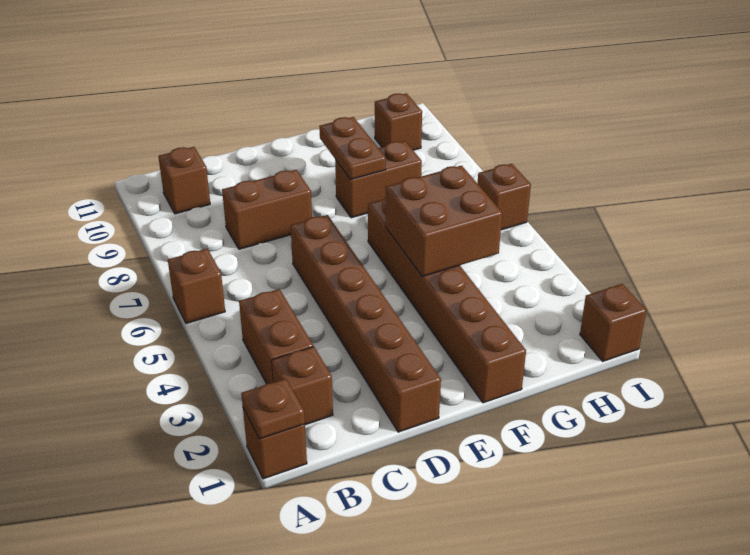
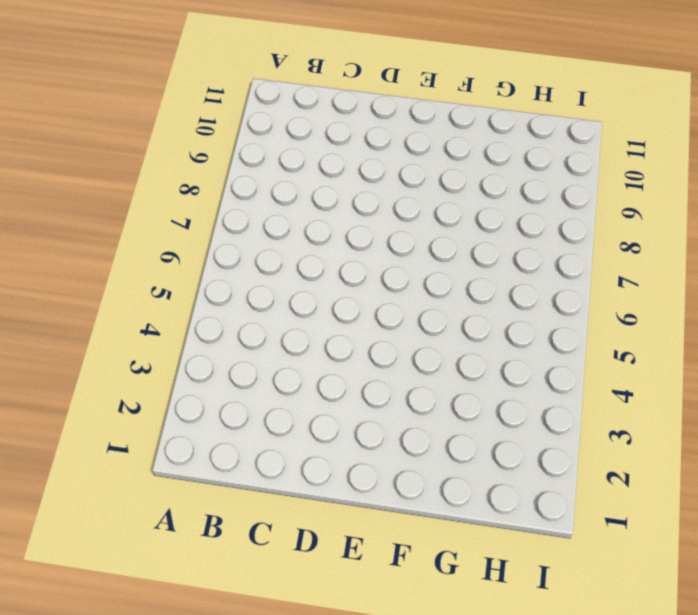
none -> brown 1x1 brick [243,408,307,479]
none -> brown 1x1 brick [168,249,225,323]
none -> brown 1x1 brick [272,346,333,425]

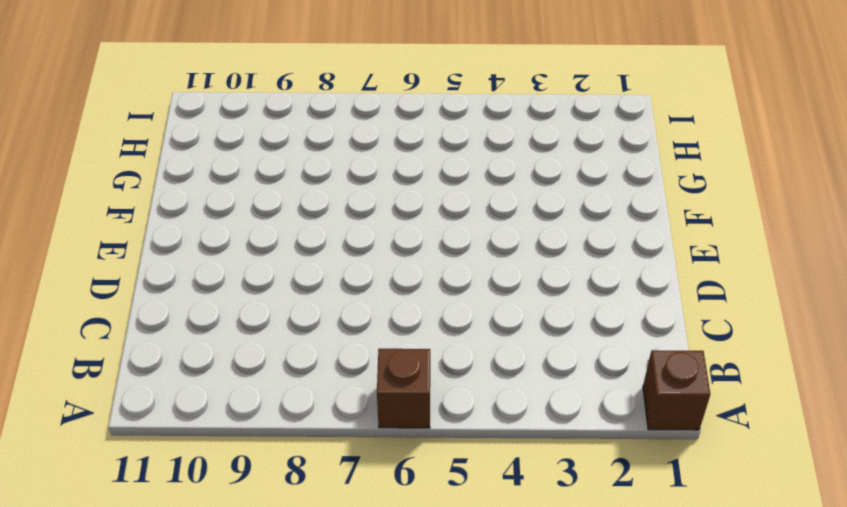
none -> brown 1x1 brick [272,346,333,425]
none -> brown 1x2 brick [239,289,313,384]
none -> brown 1x1 brick [158,147,210,214]

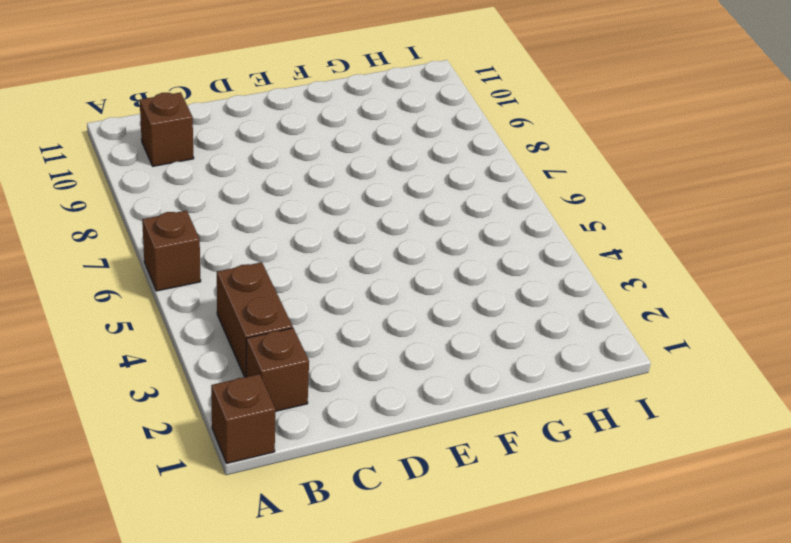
none -> brown 1x2 brick [222,170,312,249]
none -> brown 1x6 brick [290,215,441,432]
none -> brown 1x6 brick [368,197,526,403]

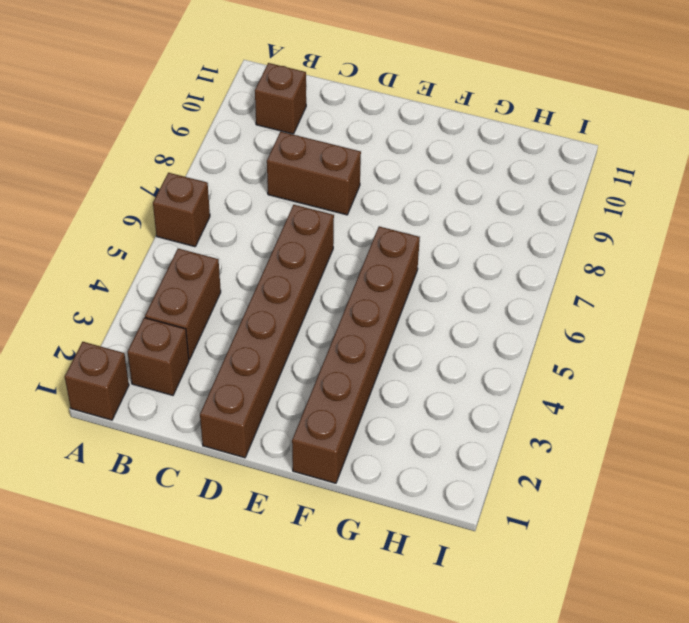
none -> brown 1x2 brick [335,141,422,218]
none -> brown 1x1 brick [375,93,422,150]
none -> brown 1x1 brick [580,284,646,361]

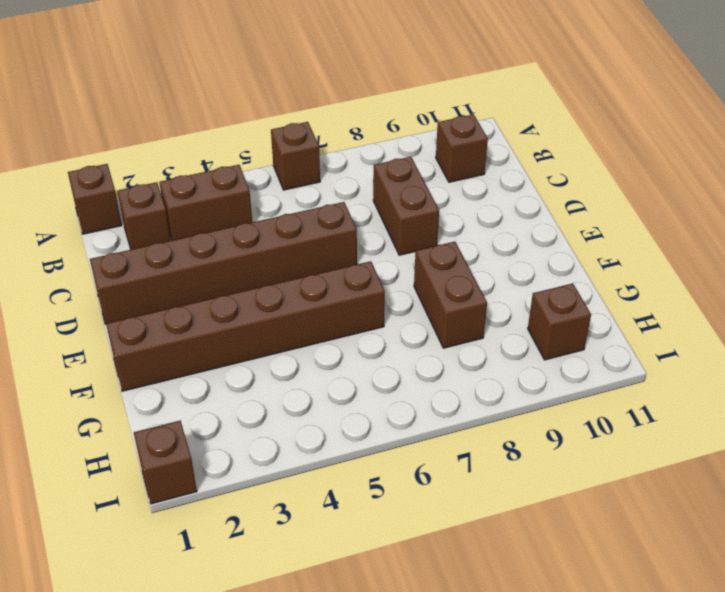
none -> brown 1x1 brick [478,164,531,230]
none -> brown 1x1 plate [241,379,305,439]
none -> brown 2x2 brick [385,166,502,276]

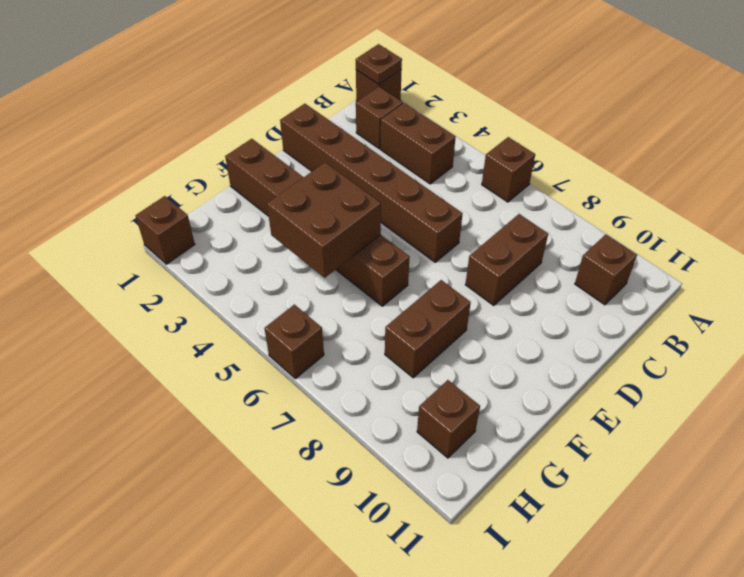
none -> brown 1x2 plate [319,117,386,179]

